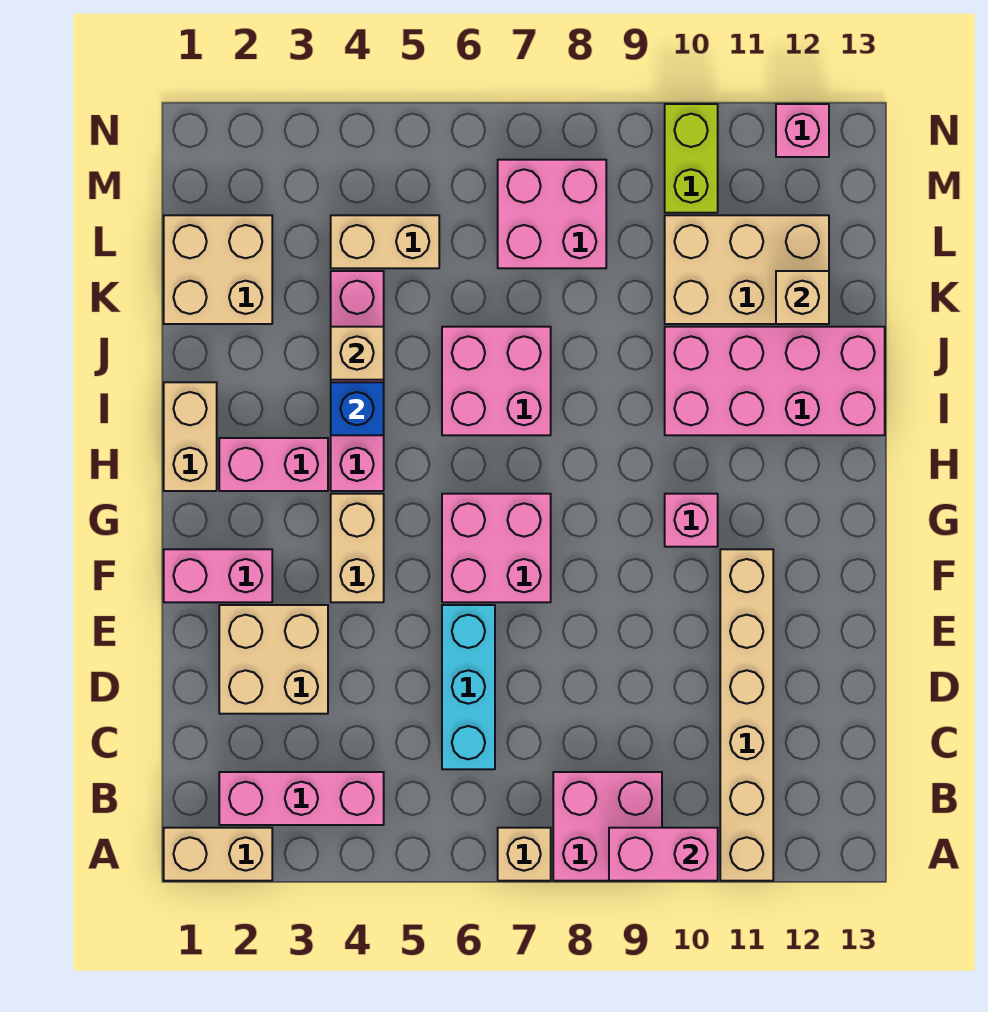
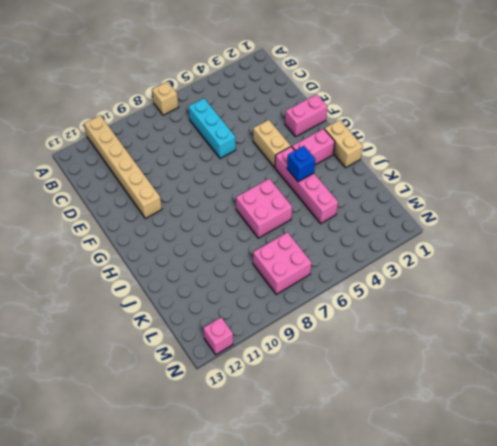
none -> tan 1x2 brick [164,828,272,881]
none -> pink 2x2 brick [553,772,662,881]
none -> pink 1x3 brick [219,772,384,825]

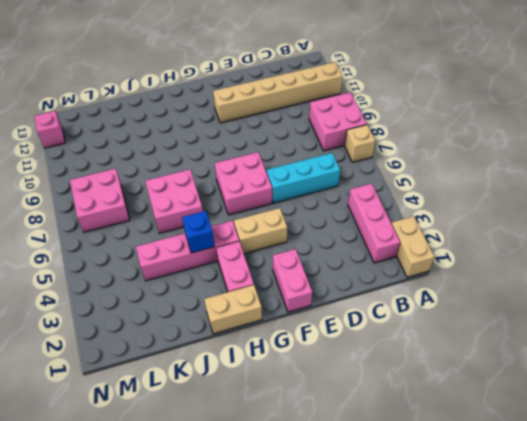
none -> tan 2x2 brick [219,605,328,714]
none -> pink 1x1 brick [665,494,718,547]
none -> pink 2x4 brick [665,327,885,435]

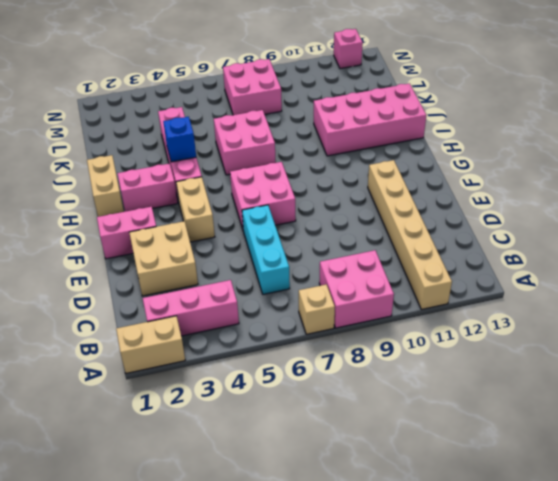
none -> pink 1x1 brick [665,494,718,547]
none -> tan 2x2 brick [164,215,272,324]
none -> tan 2x3 brick [665,215,829,324]

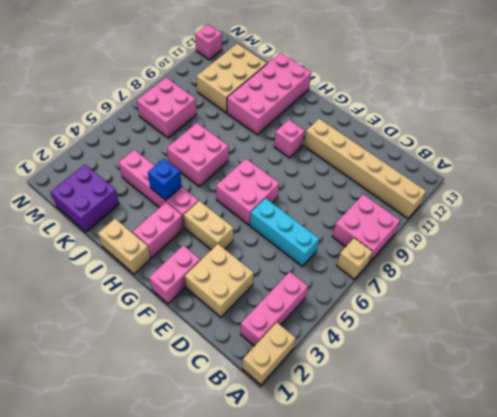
purple 2x2 brick [51,165,119,232] -> tan 2x2 brick [164,215,272,324]
none -> tan 1x2 brick [331,215,439,268]
none -> lime 1x2 brick [665,104,718,213]
none -> pink 1x2 brick [609,828,718,881]

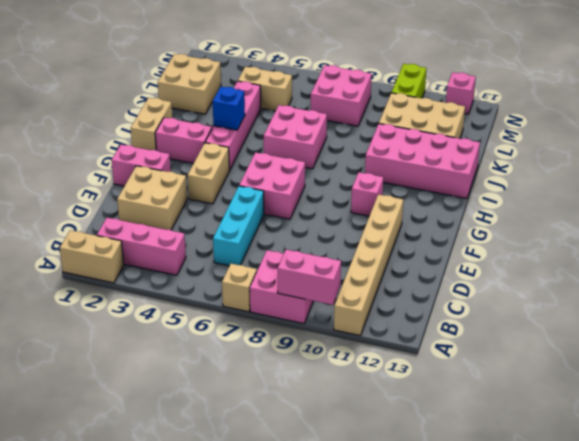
none -> tan 1x1 brick [331,327,384,380]
none -> tan 1x1 brick [776,271,829,324]

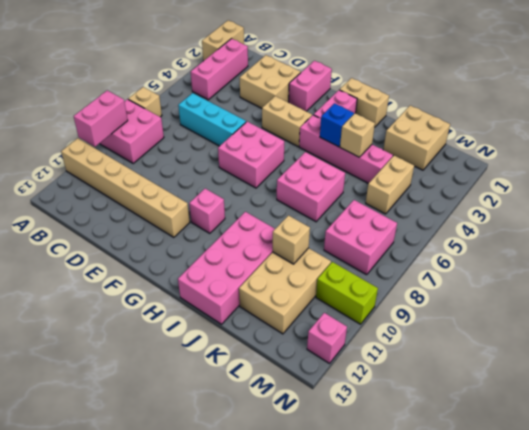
tan 1x1 brick [273,215,310,264] -> tan 1x1 brick moved to [776,271,829,324]

